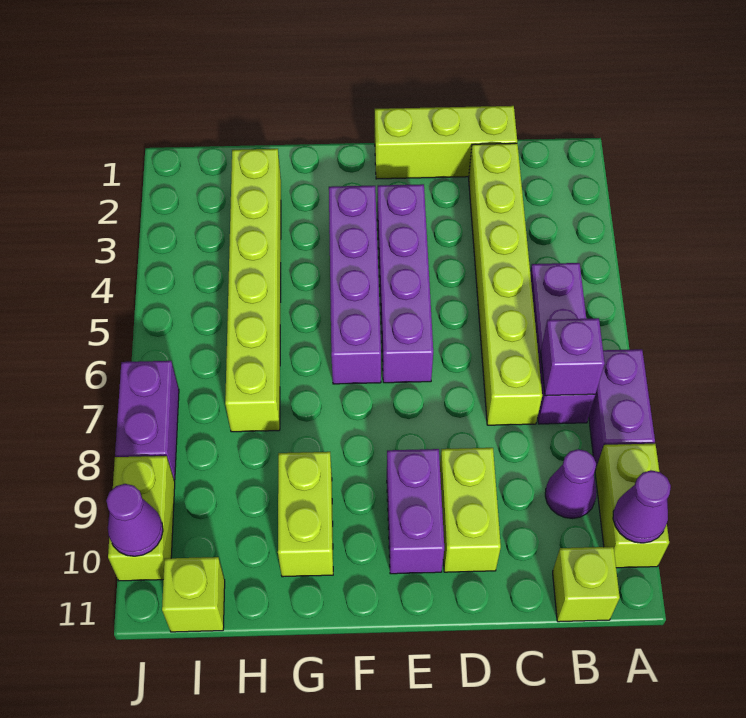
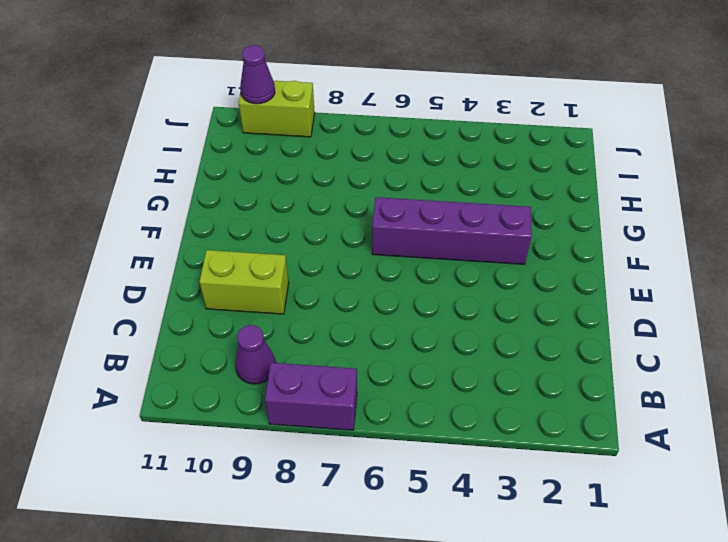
none -> lime 1x2 brick [595,444,669,568]
none -> purple 1x3 brick [530,263,595,424]
none -> lime 1x1 brick [553,547,620,622]

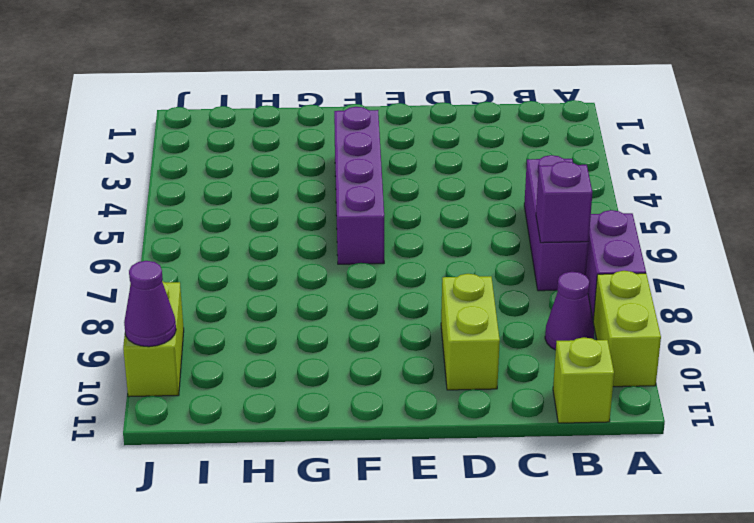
none -> lime 1x3 brick [375,106,517,179]
none -> lime 1x6 brick [469,143,542,425]
none -> purple 1x4 brick [377,184,433,383]

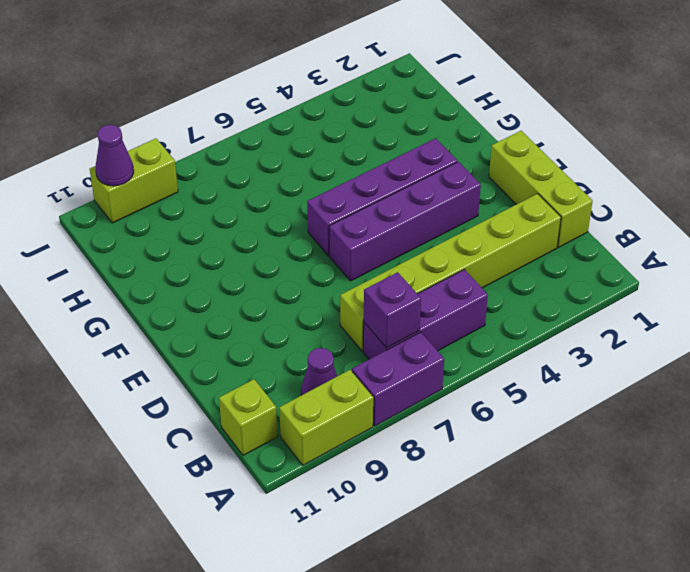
none -> lime 1x2 brick [440,448,501,572]
none -> purple 1x2 brick [387,449,444,574]
none -> lime 1x2 brick [278,452,333,577]

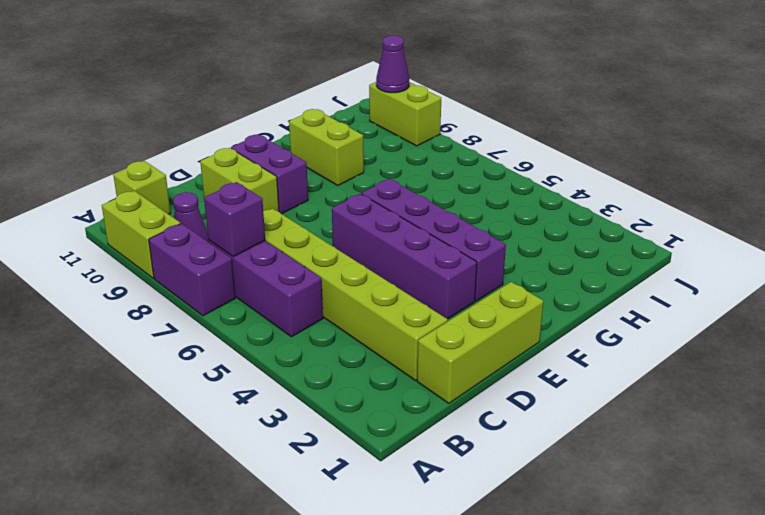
none -> lime 1x6 brick [225,149,281,432]
none -> lime 1x1 brick [162,557,225,632]
none -> purple 1x2 brick [115,361,179,480]

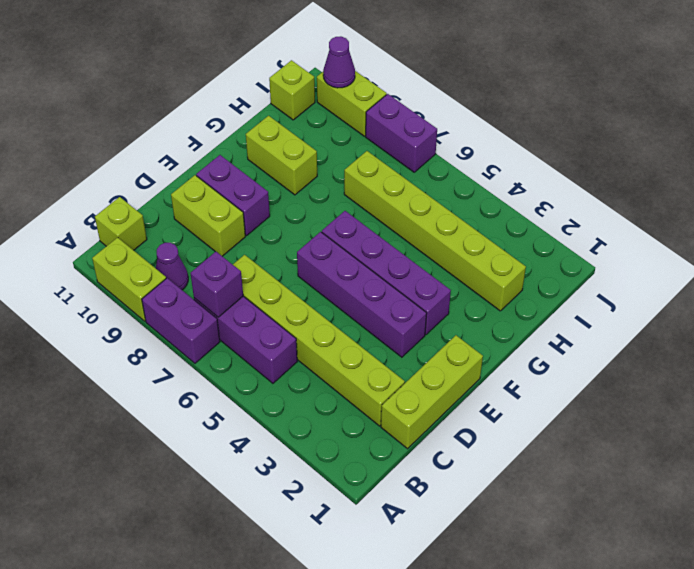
none -> purple 1x1 cone [613,470,671,543]

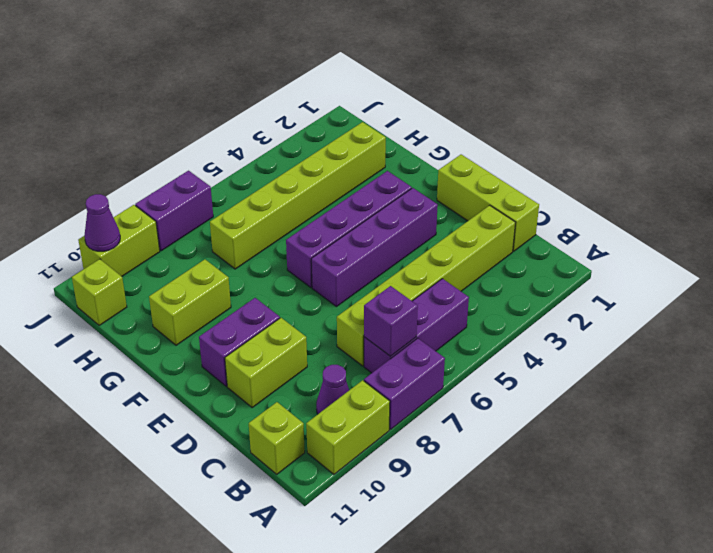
none -> purple 1x1 cone [613,470,671,543]

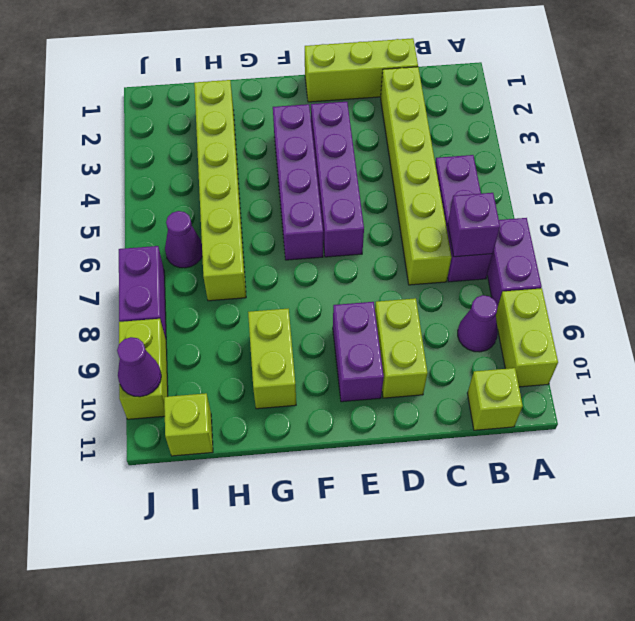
purple 1x1 cone [165,211,202,268] -> purple 1x1 cone moved to [613,470,671,543]

